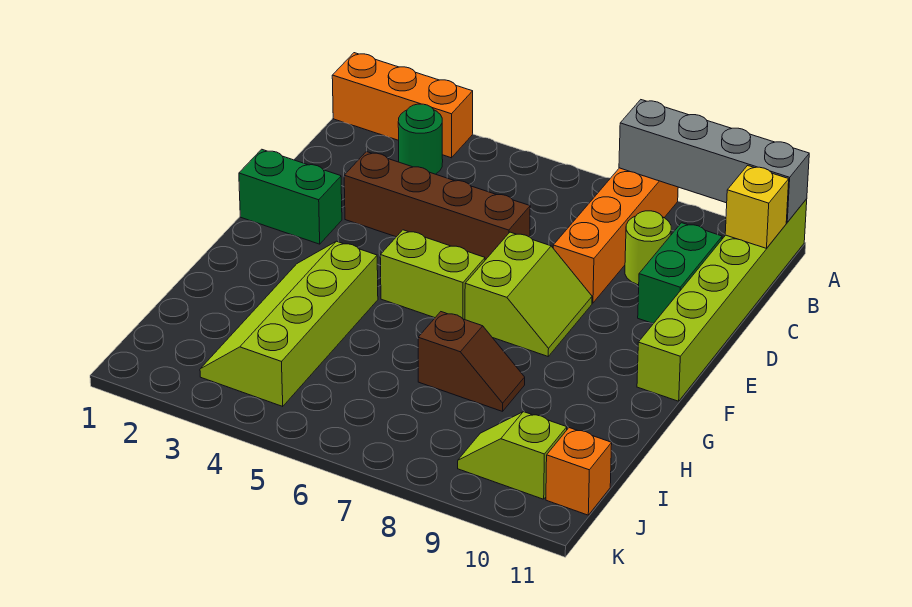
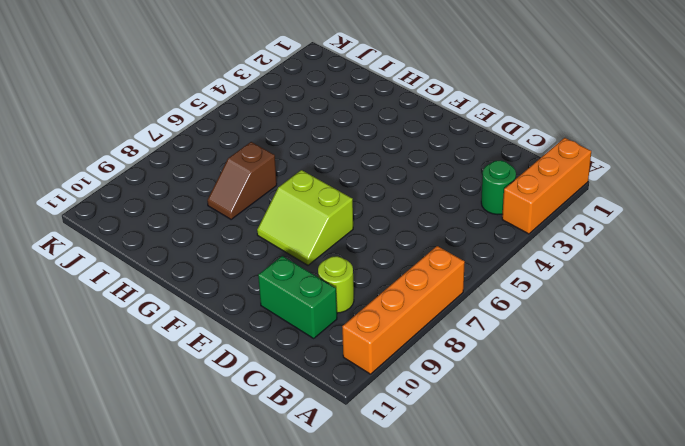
orange 1x4 brick [342,246,465,374] -> orange 1x4 brick turned to [553,168,678,303]
none -> lime 1x6 brick [637,199,807,401]
none -> brown 1x4 brick [344,152,530,260]
none -> green 1x2 brick [239,149,342,244]

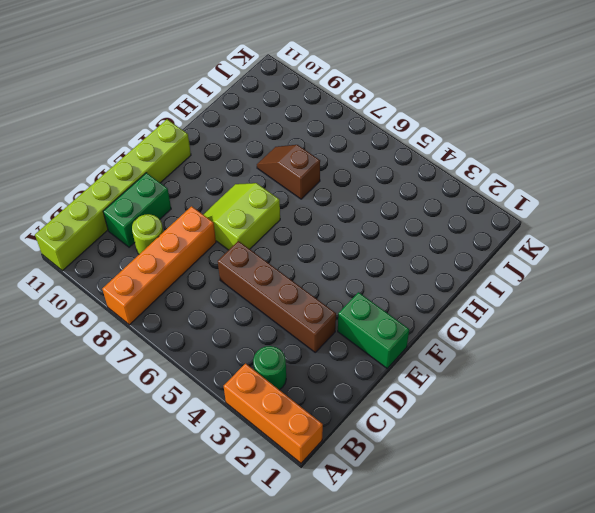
none -> lime 1x2 brick [380,230,485,320]
none -> lime 2x4 slope [200,241,378,406]
none -> lime 1x2 slope [458,412,567,499]

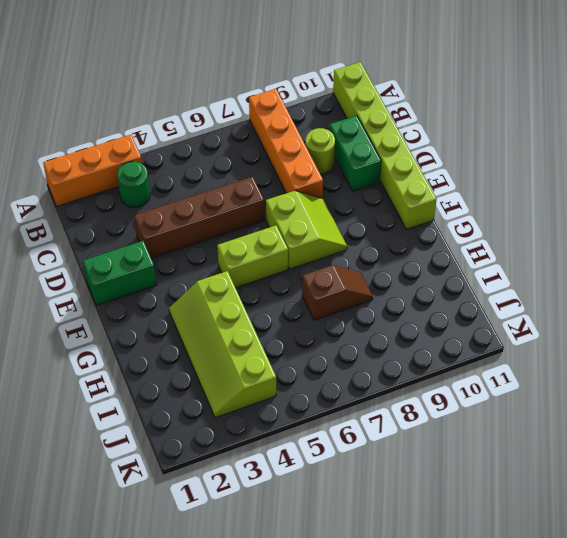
none -> lime 1x2 slope [458,412,567,499]
none -> orange 1x1 brick [546,428,612,515]
none -> grey 1x4 brick [619,100,809,222]

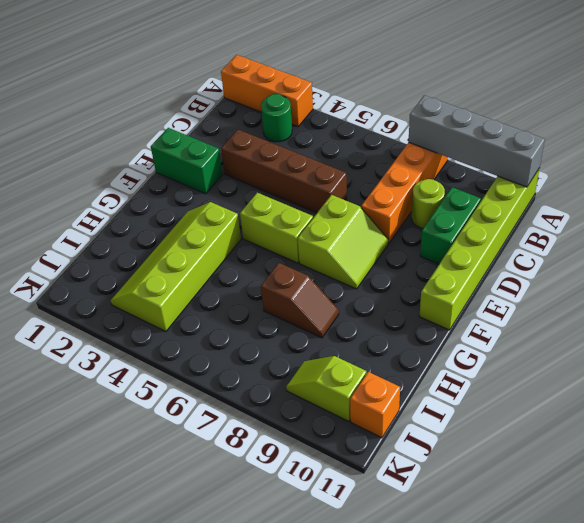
none -> yellow 1x1 brick [725,166,789,248]

